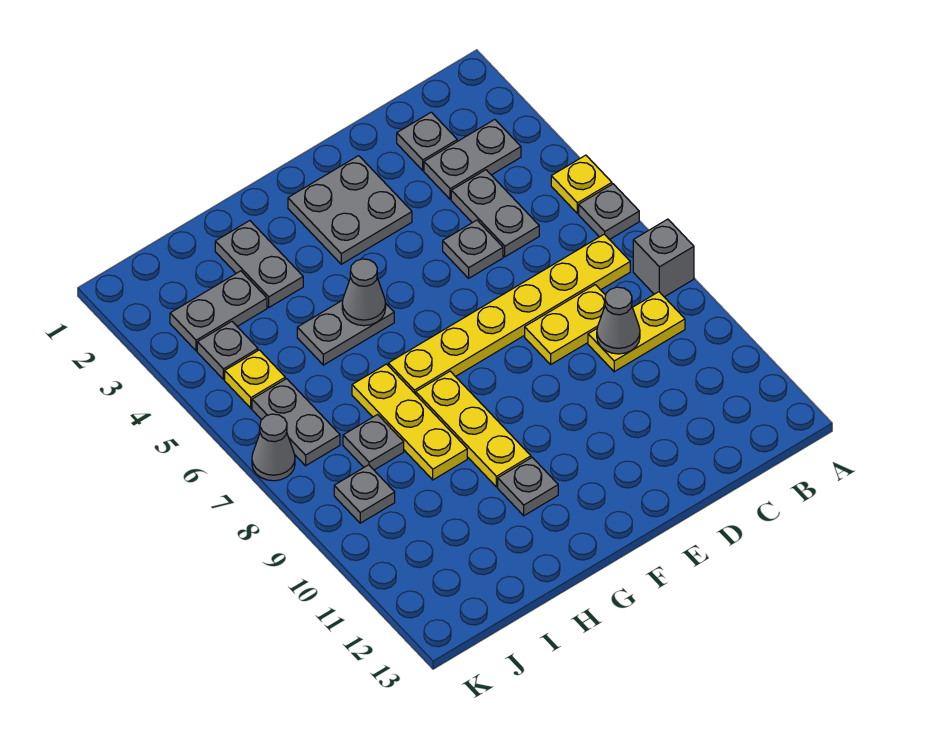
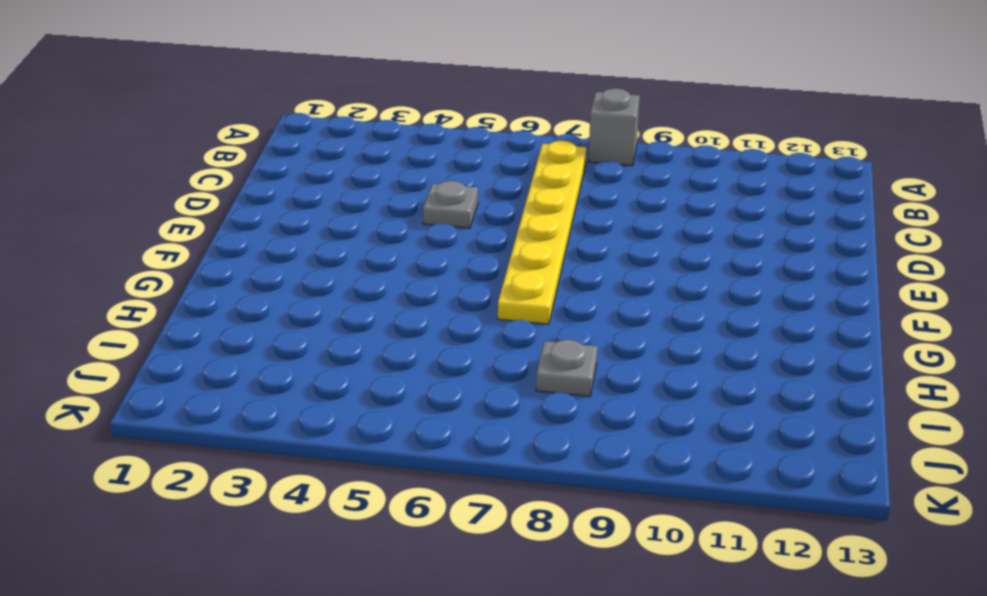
none -> yellow 1x1 plate [551,155,612,213]
none -> grey 1x1 plate [579,184,639,240]
none -> grey 1x2 plate [424,119,521,199]

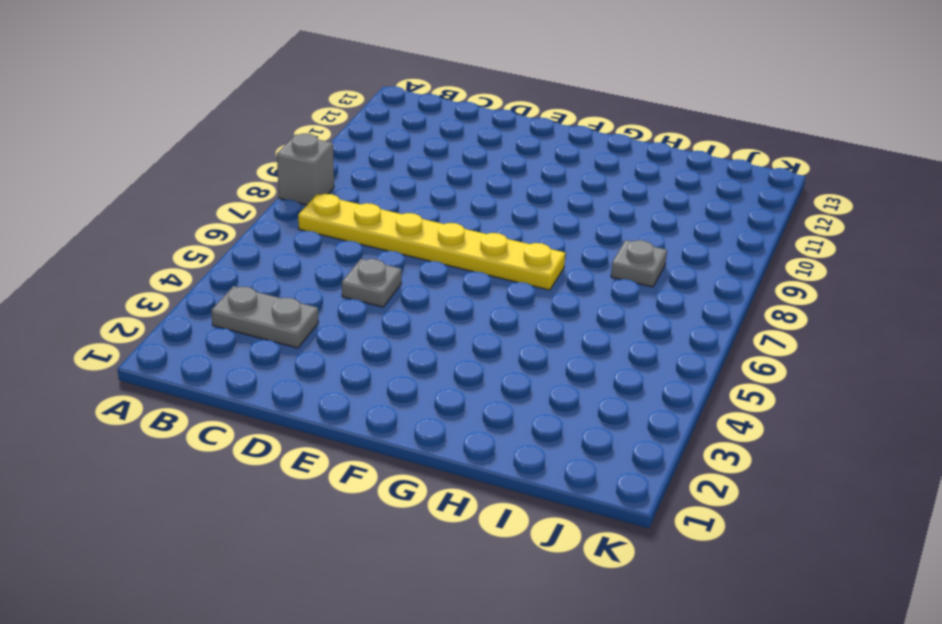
none -> yellow 1x1 plate [551,155,612,213]
none -> grey 1x1 plate [579,184,639,240]
none -> yellow 1x2 plate [588,292,685,372]

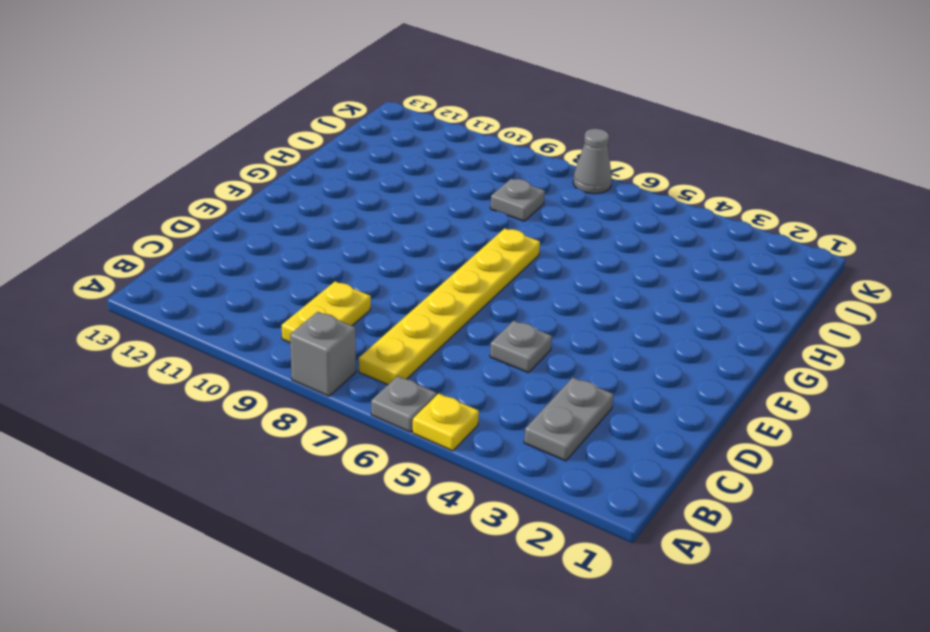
none -> grey 1x1 plate [397,112,457,170]
none -> grey 1x2 plate [451,170,539,257]
none -> yellow 1x2 plate [525,285,606,364]

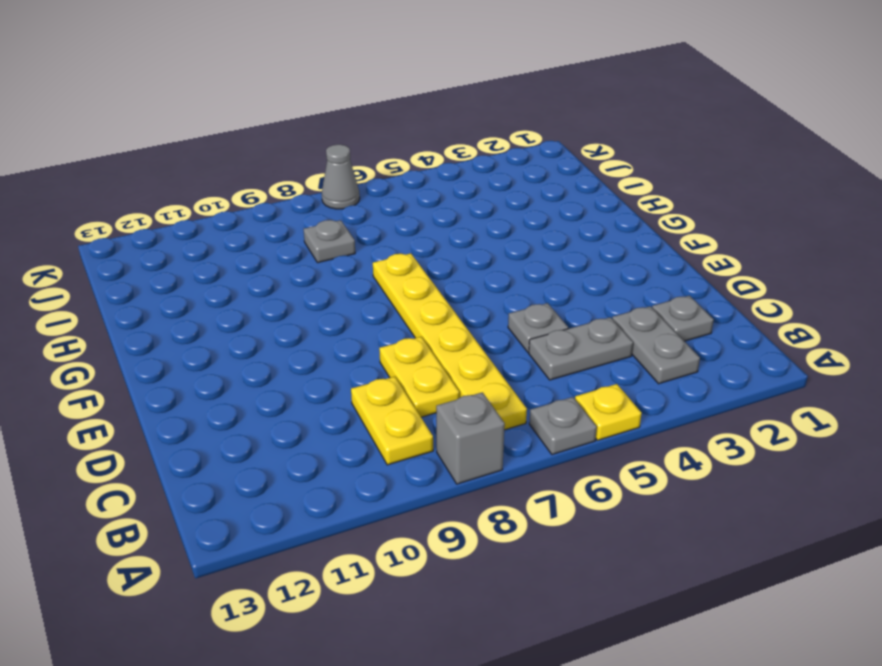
none -> grey 2x2 plate [288,156,412,264]
none -> grey 1x2 plate [297,300,394,365]
none -> yellow 1x3 plate [416,371,531,487]

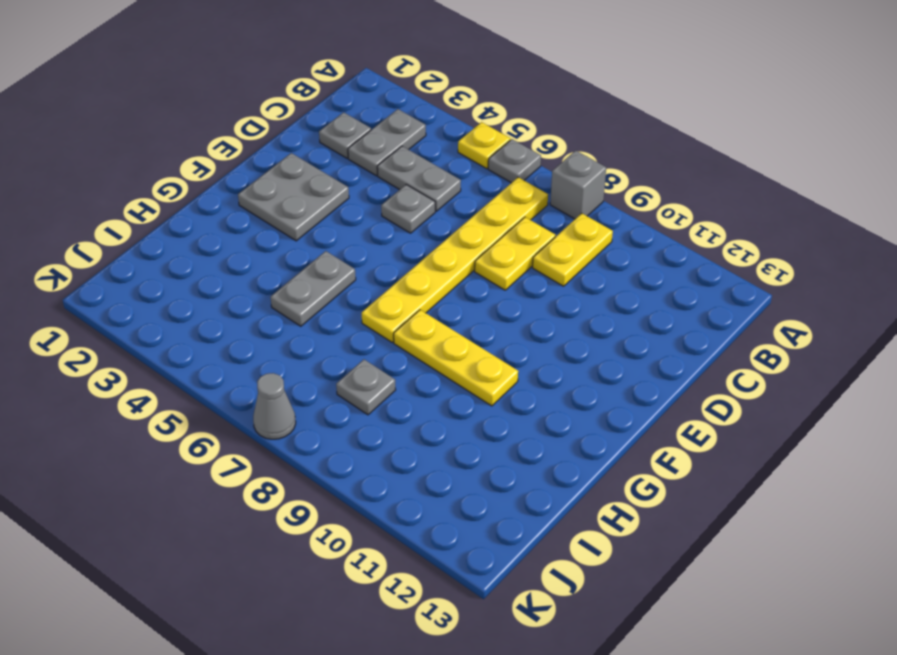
none -> grey 1x1 plate [498,458,558,516]
none -> grey 1x2 plate [215,221,303,307]
none -> yellow 1x3 plate [352,364,467,480]

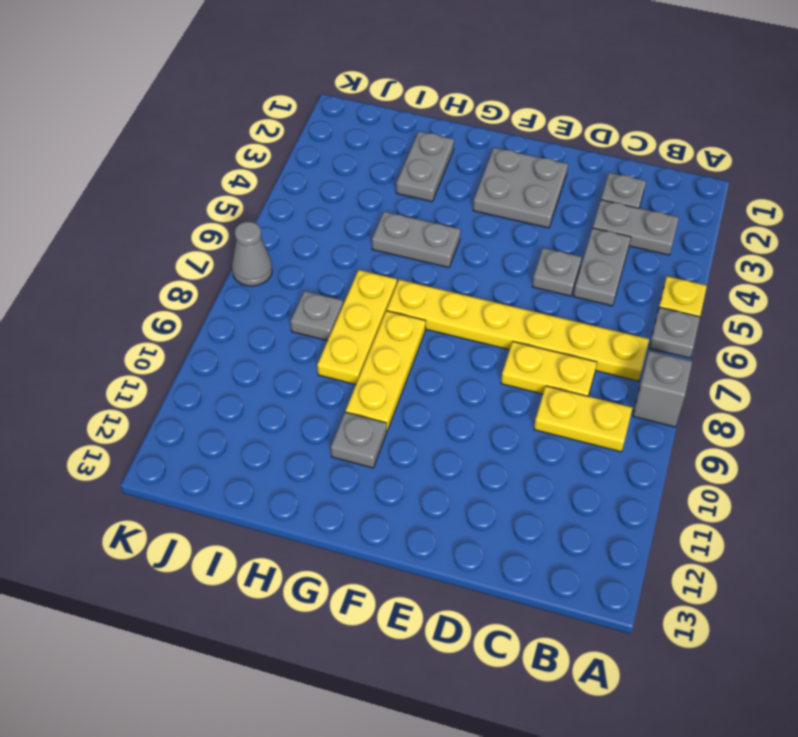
none -> grey 1x2 plate [170,271,267,351]
none -> grey 1x1 plate [197,321,258,380]
none -> yellow 1x1 plate [225,350,285,408]

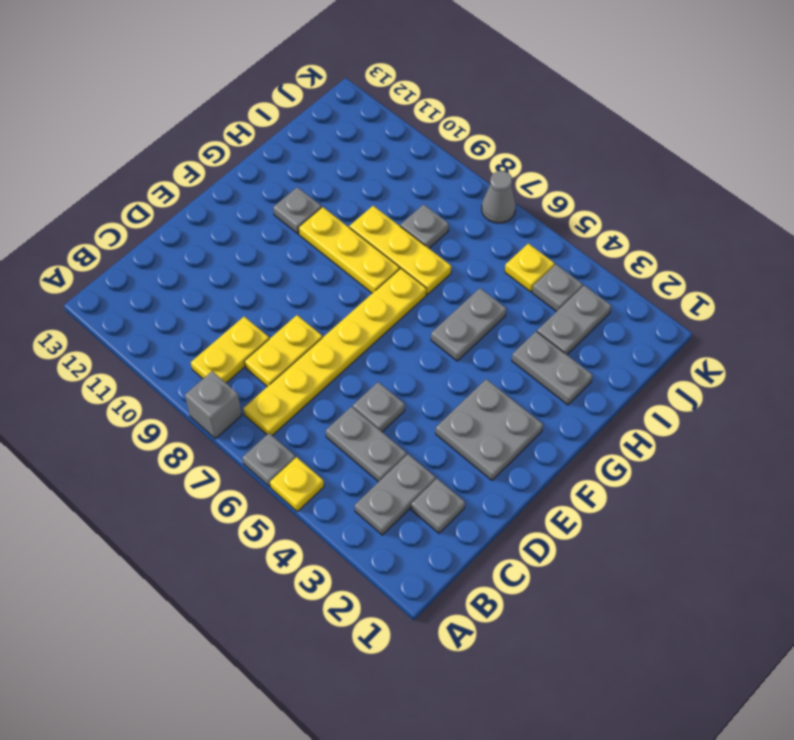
none -> grey 1x2 plate [252,379,340,466]
none -> grey 1x1 plate [334,465,395,523]
none -> grey 1x1 cone [597,287,640,354]

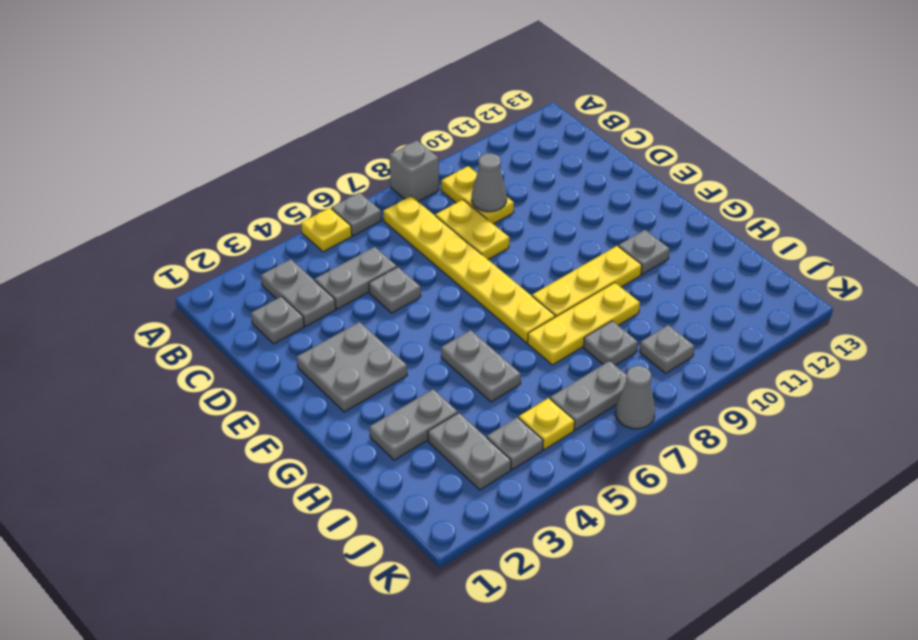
none -> grey 1x1 cone [342,259,386,326]

